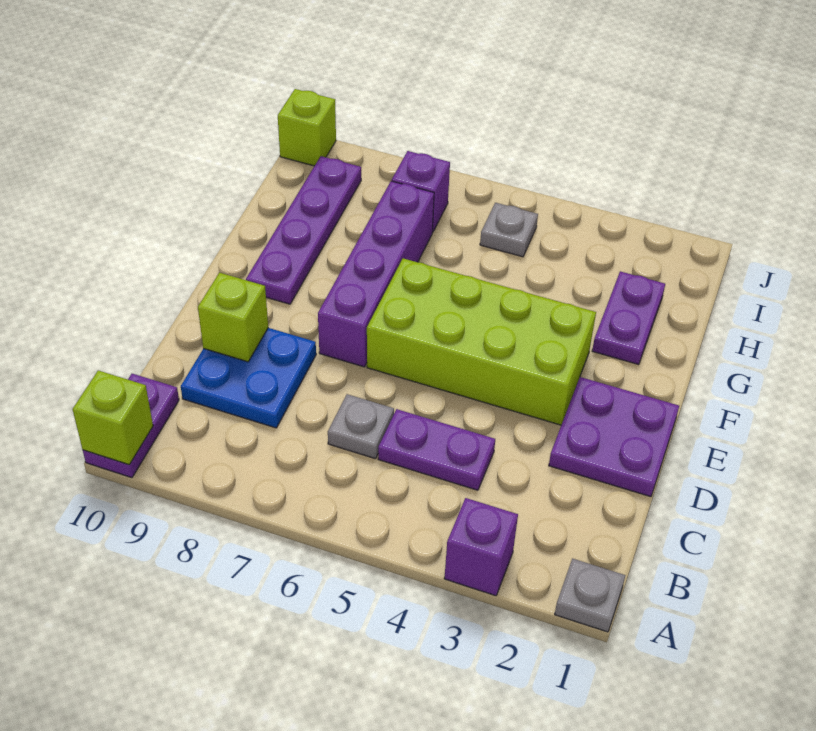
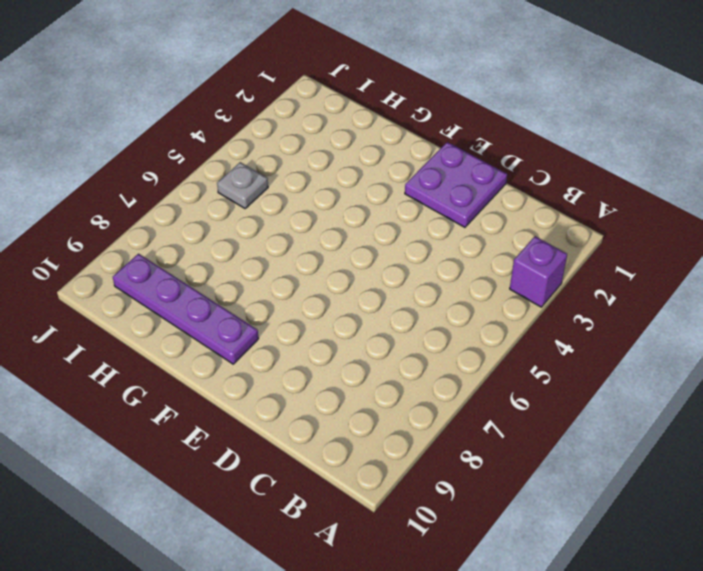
none -> grey 1x1 plate [555,559,625,632]
none -> purple 1x2 plate [83,374,179,478]
none -> purple 1x2 plate [378,409,495,490]

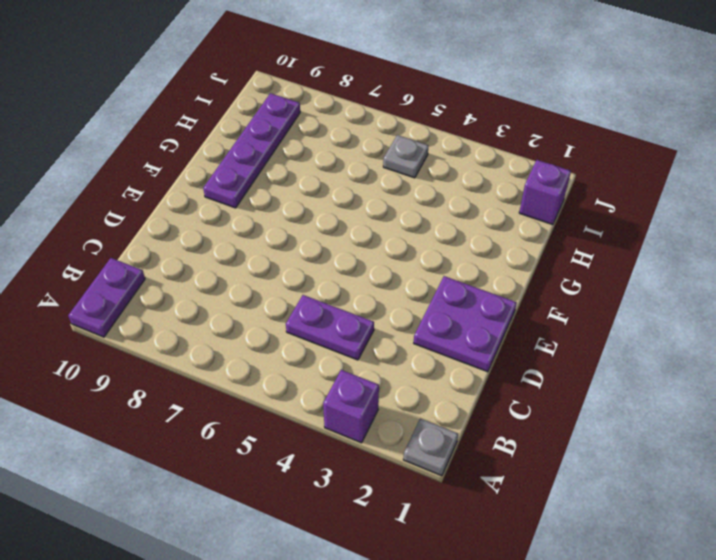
purple 1x1 brick [519,160,571,225] -> purple 1x1 brick moved to [392,151,450,232]
none -> grey 1x1 plate [328,394,394,459]
none -> blue 2x2 plate [181,328,316,428]
none -> lime 2x4 brick [367,258,596,425]

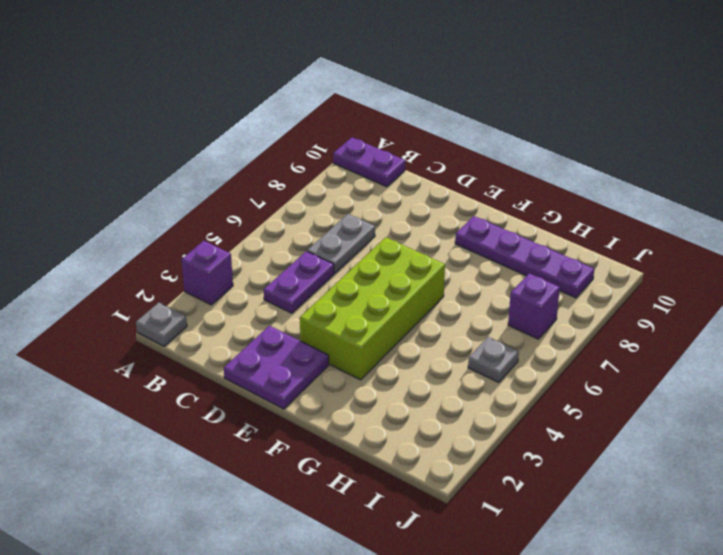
grey 1x2 plate [307,214,375,273] -> grey 1x1 plate [328,394,394,459]
none -> blue 2x2 plate [181,328,316,428]
none -> purple 1x4 brick [318,181,434,367]
none -> purple 1x2 plate [592,271,665,365]

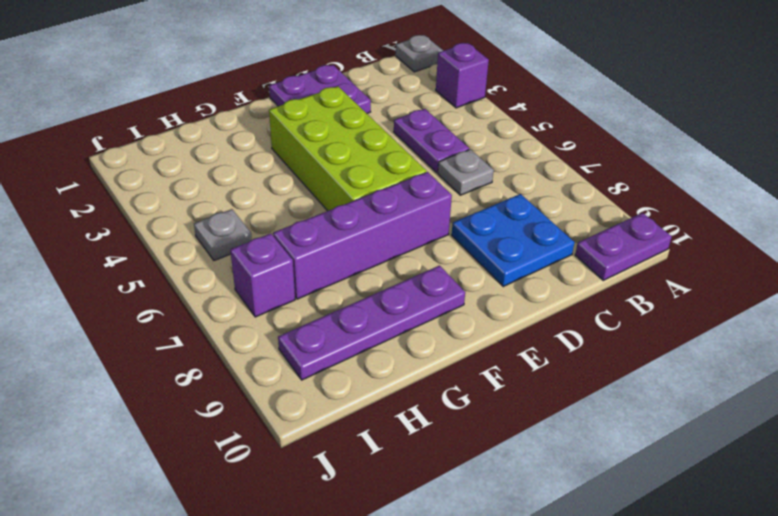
none -> purple 1x2 plate [592,271,665,365]
none -> lime 1x1 brick [278,89,336,166]
none -> lime 1x1 brick [73,371,153,465]

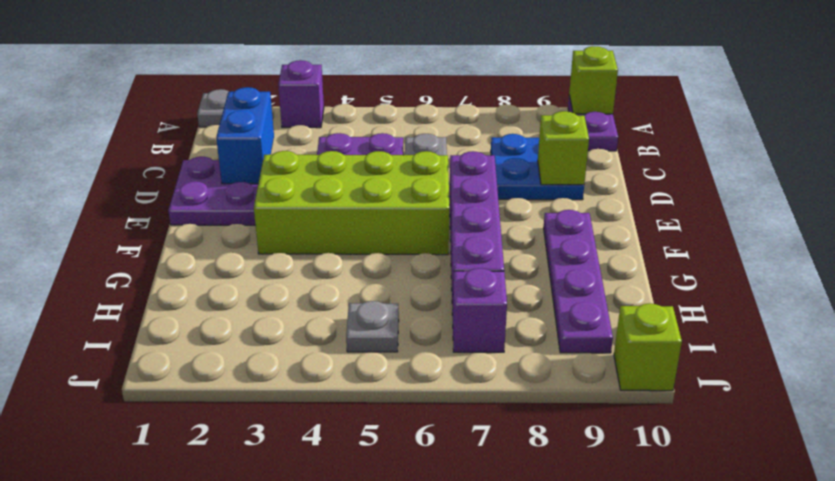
blue 1x2 brick [216,87,274,184] -> none
none -> purple 1x2 plate [592,271,665,365]

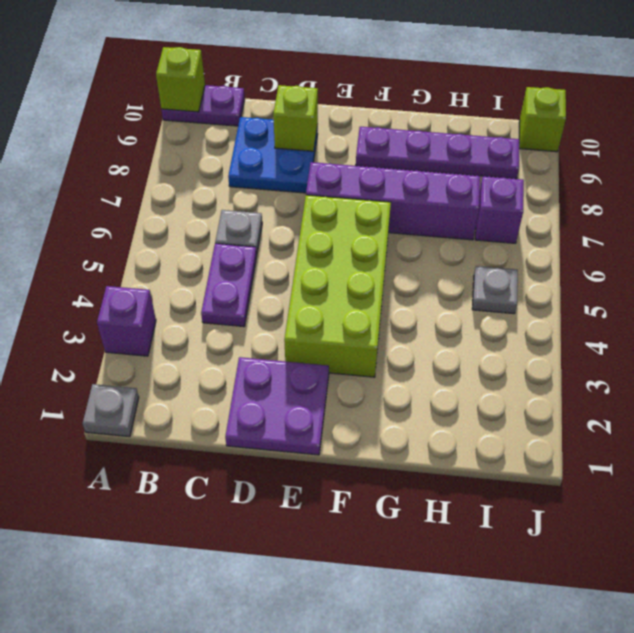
none -> purple 1x2 plate [592,271,665,365]

